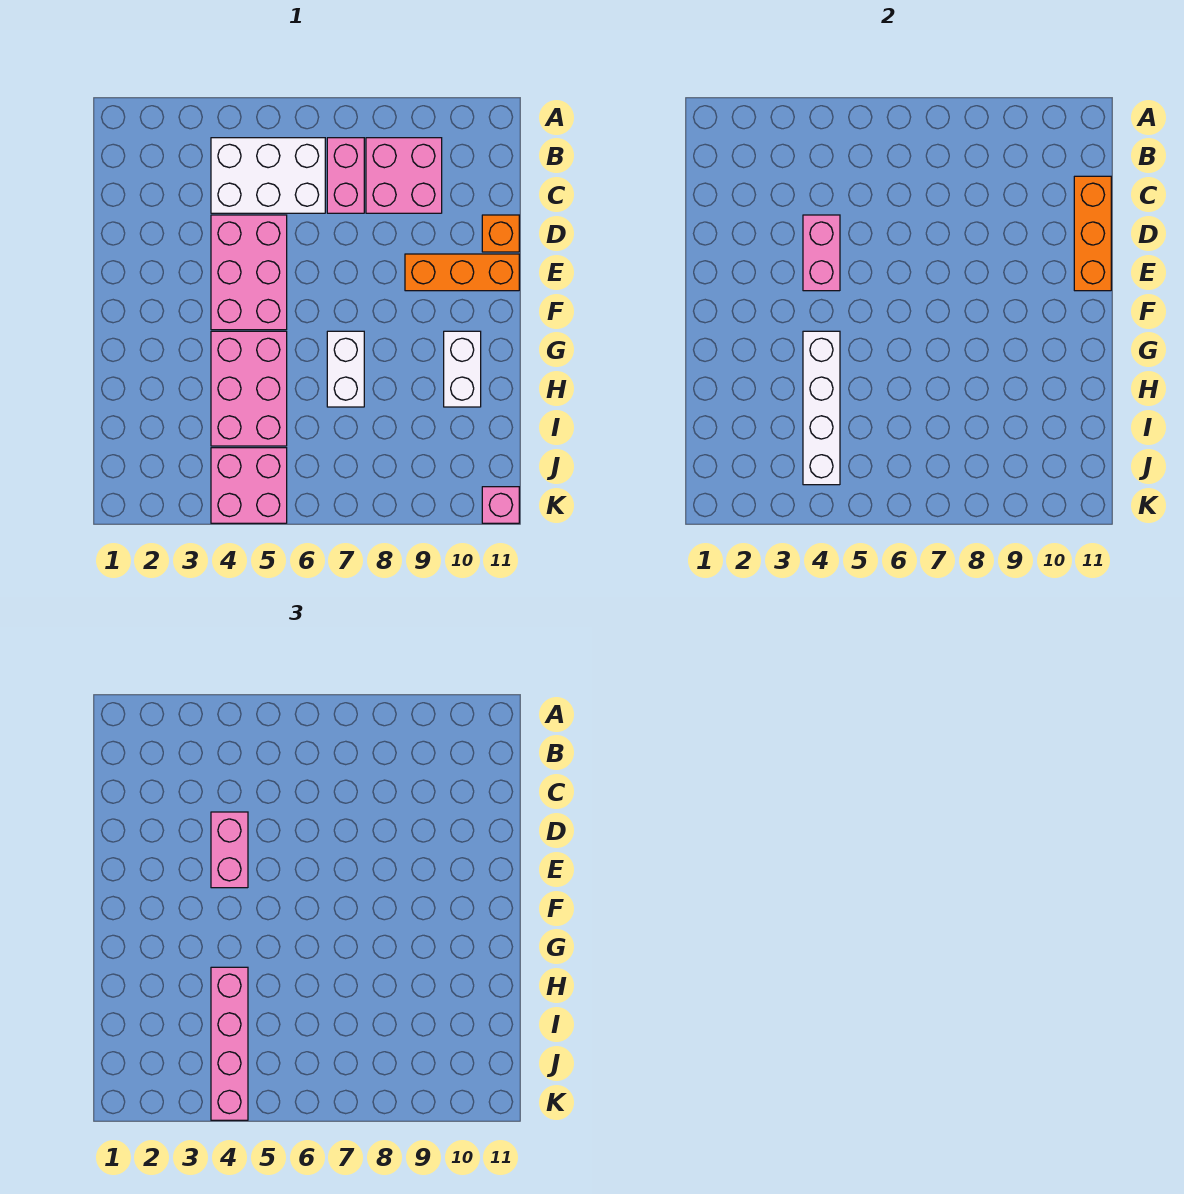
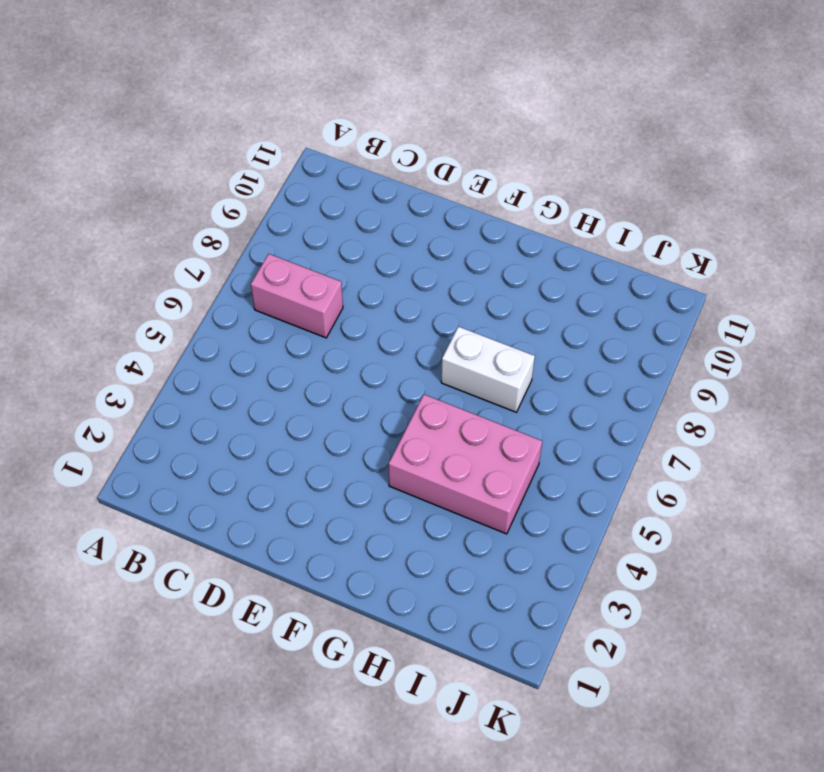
none -> white 2x3 brick [211,138,325,213]
none -> pink 2x2 brick [366,138,442,213]
none -> pink 2x3 brick [211,215,287,330]

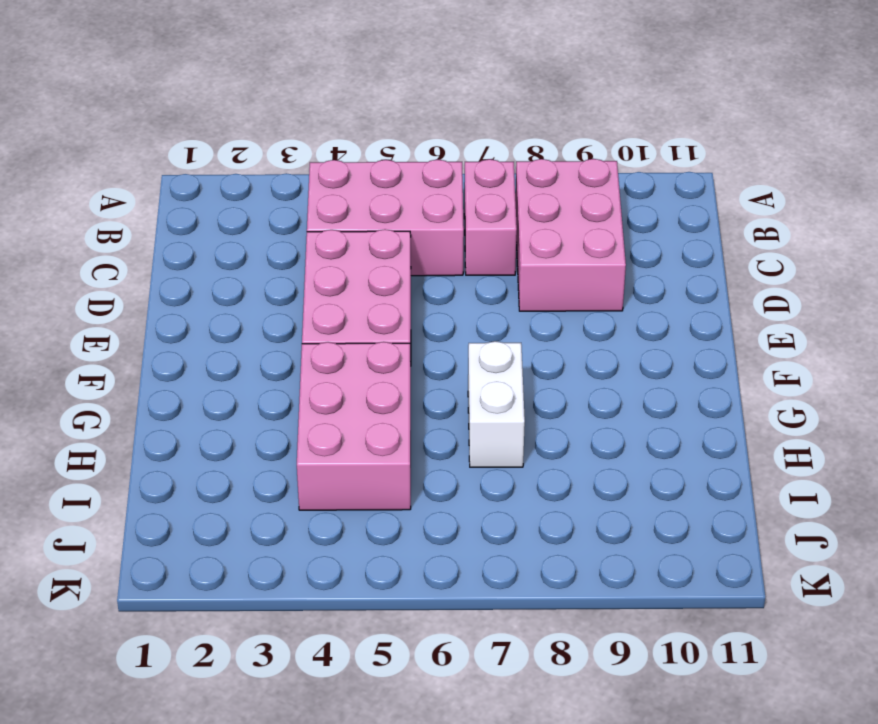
pink 2x3 brick [307,159,464,276] -> white 2x3 brick [211,138,325,213]
pink 2x3 brick [515,159,626,311] -> pink 2x2 brick [366,138,442,213]
none -> orange 1x1 brick [482,215,519,252]
none -> orange 1x3 brick [405,254,519,291]
none -> white 1x2 brick [444,331,481,407]

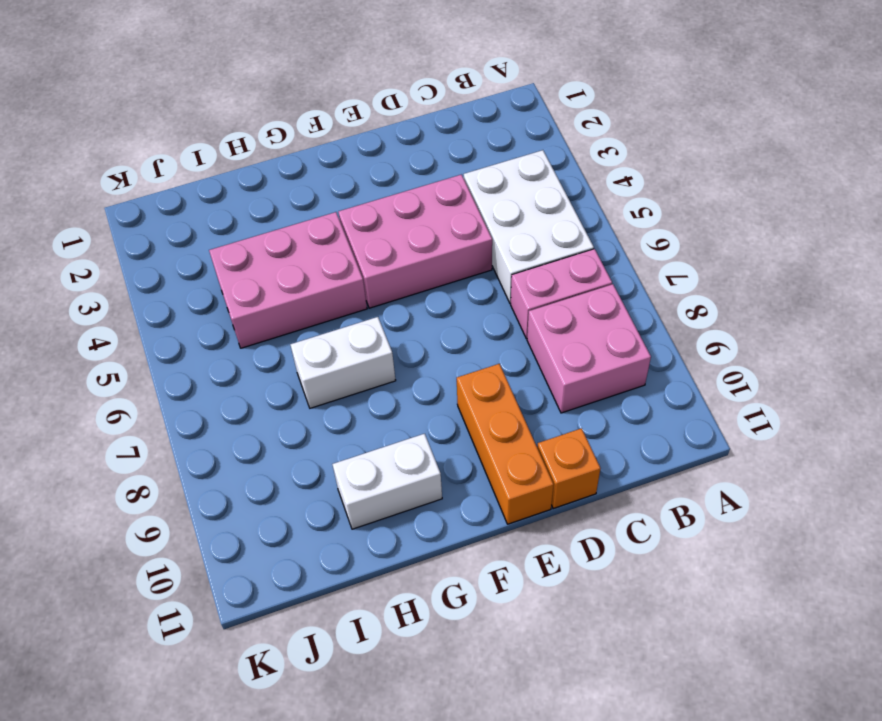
none -> pink 2x2 brick [211,448,287,523]
none -> pink 1x1 brick [482,487,519,523]
none -> orange 1x3 brick [1074,176,1111,291]

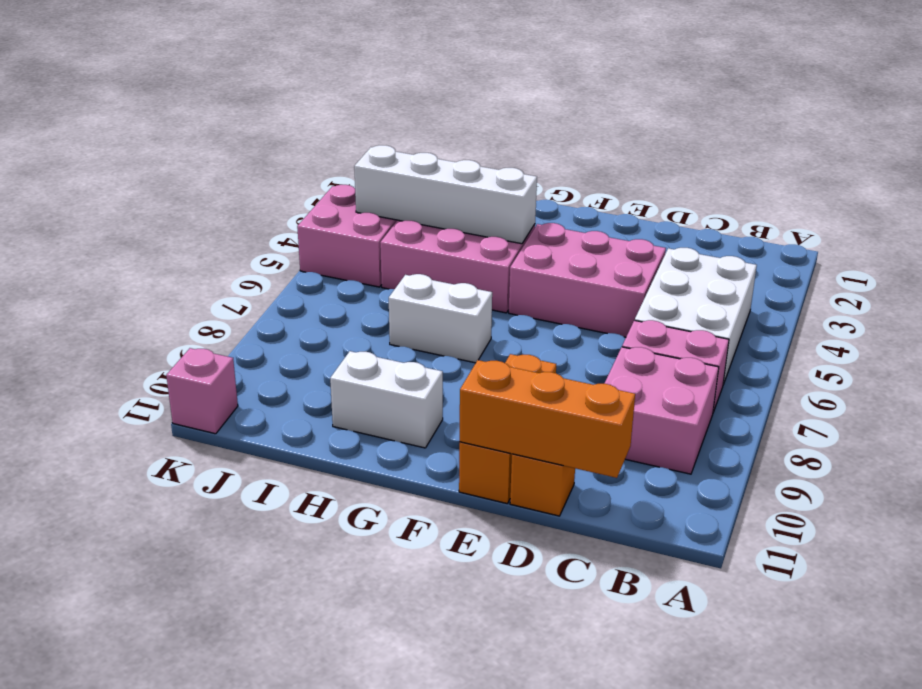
none -> pink 1x2 brick [803,215,840,291]
none -> pink 1x2 brick [211,812,248,888]
none -> pink 1x4 brick [211,967,248,1120]

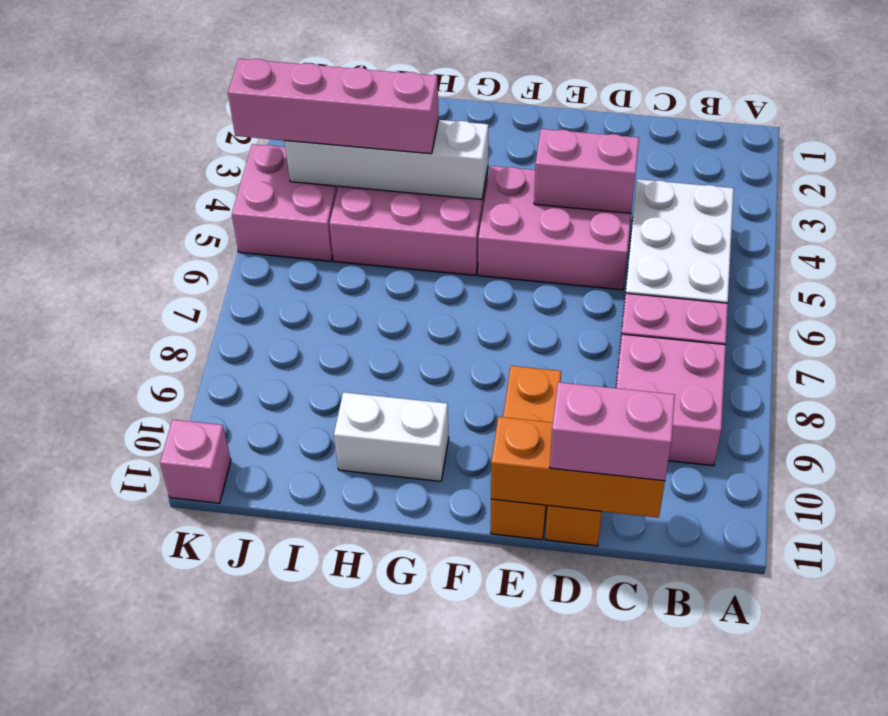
pink 1x2 brick [550,382,675,481] -> pink 1x2 brick moved to [211,812,248,888]
none -> white 1x2 brick [327,331,364,407]

